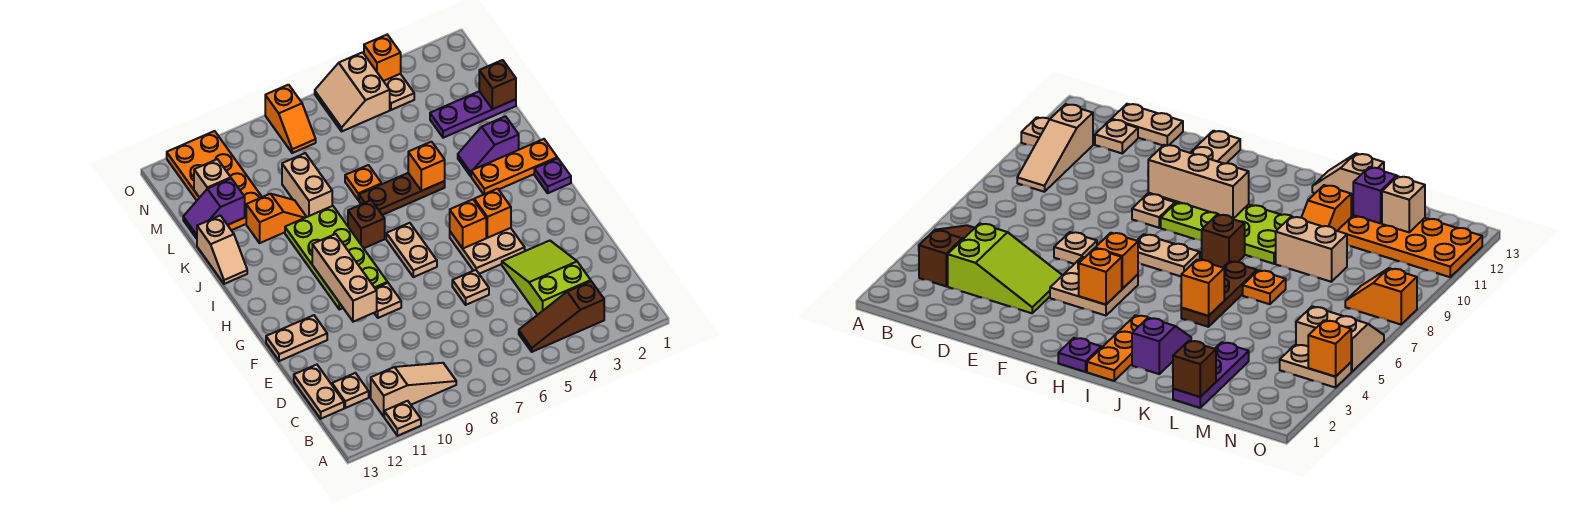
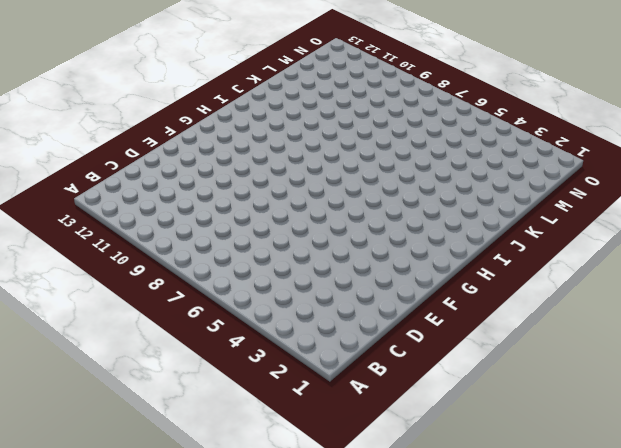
none -> tan 1x1 plate [384,401,421,436]
none -> brown 1x3 slope [519,281,604,352]
none -> tan 1x3 slope [371,363,456,416]
none -> lime 2x3 slope [502,241,591,315]

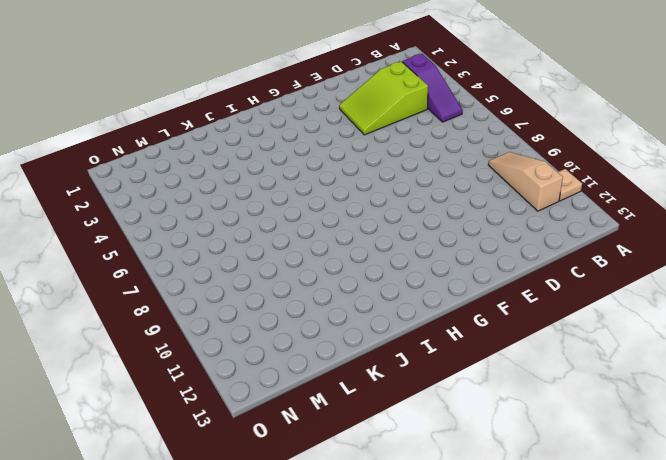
purple 1x3 slope [402,54,463,122] -> brown 1x3 slope [519,281,604,352]
none -> tan 1x1 plate [332,373,369,408]
none -> tan 1x2 plate [294,365,344,419]
none -> tan 1x1 plate [452,270,489,305]
none -> tan 2x2 plate [450,228,525,274]

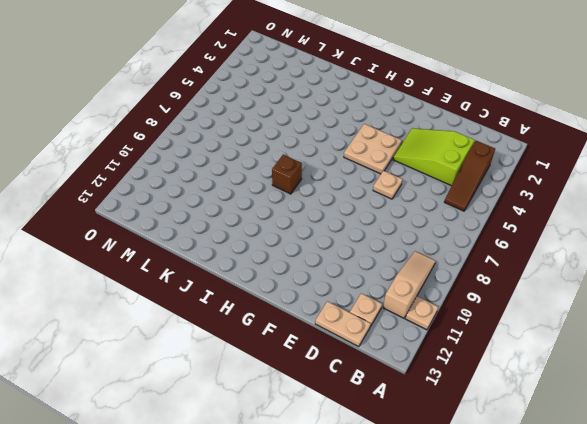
none -> tan 1x1 plate [374,283,401,318]
none -> tan 1x2 plate [266,315,327,361]
none -> tan 1x2 plate [386,223,437,277]
none -> lime 2x4 plate [285,206,388,309]

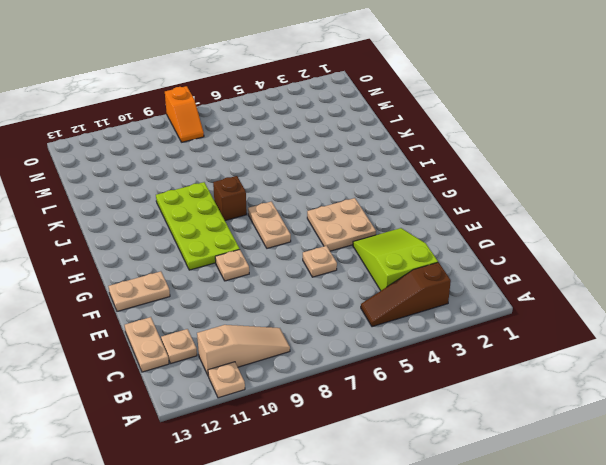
none -> purple 1x1 plate [534,158,571,193]
none -> orange 1x3 plate [471,139,557,194]
none -> purple 1x2 slope [458,116,519,176]
none -> brown 1x3 plate [359,173,445,215]

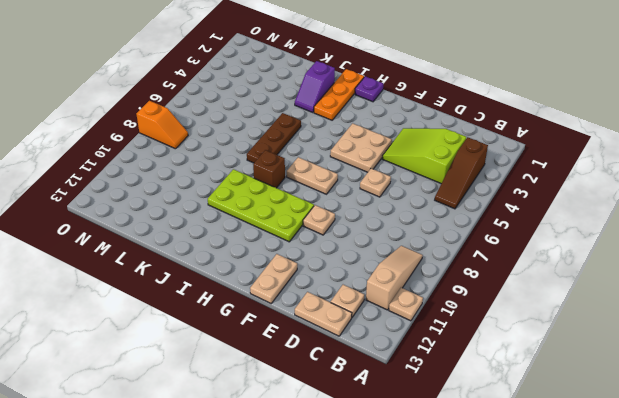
none -> tan 1x2 slope [197,216,247,284]
none -> orange 1x1 plate [345,165,382,200]
none -> tan 1x2 brick [282,153,332,217]
none -> orange 1x2 slope [246,194,306,243]

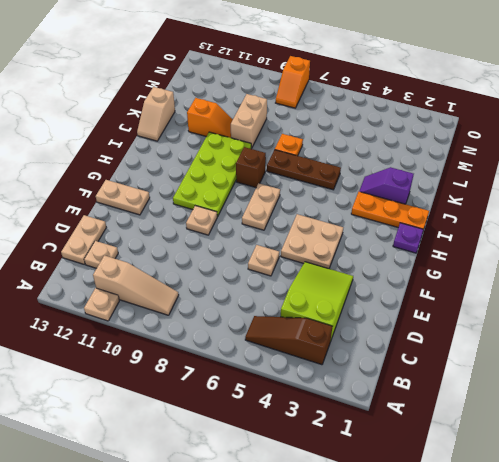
none -> purple 1x3 plate [430,91,516,138]
none -> orange 2x4 plate [167,131,262,230]
none -> tan 1x2 plate [384,74,414,110]
none -> tan 2x2 slope [315,52,390,131]

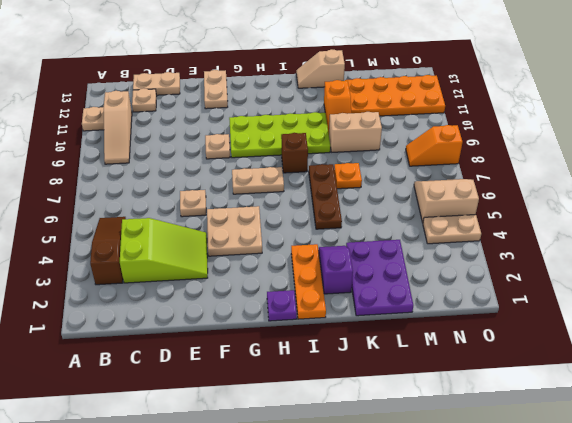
purple 2x3 plate [346,240,413,316] -> purple 1x3 plate [430,91,516,138]
none -> tan 1x3 brick [312,234,377,322]
none -> orange 1x1 brick [474,189,511,238]
none -> orange 1x1 brick [450,199,486,248]
none -> orange 1x1 brick [408,142,445,191]

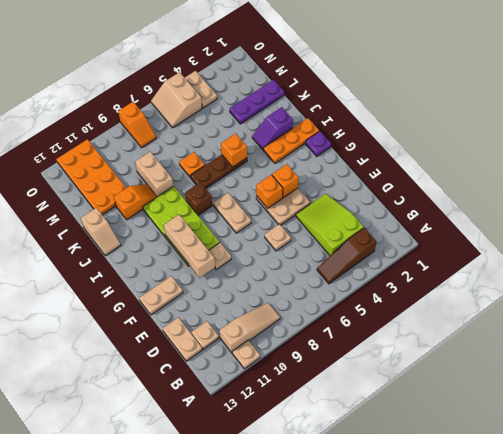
none -> brown 1x1 brick [479,60,516,109]
none -> purple 1x2 slope [183,178,245,238]
none -> tan 1x1 brick [194,159,231,198]
none -> orange 1x1 brick [364,35,401,81]

